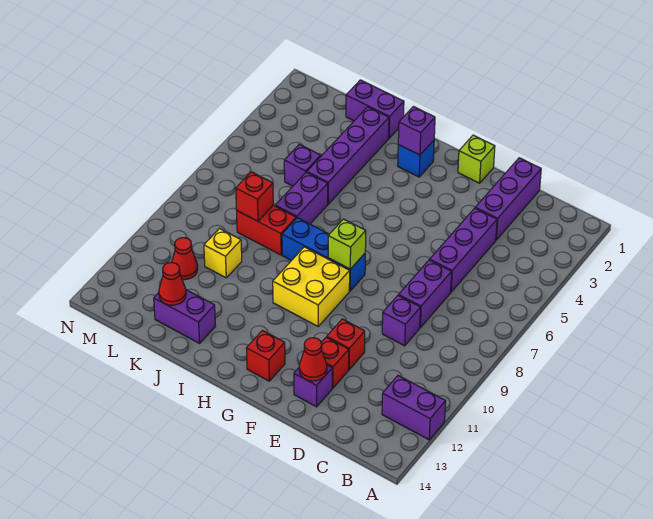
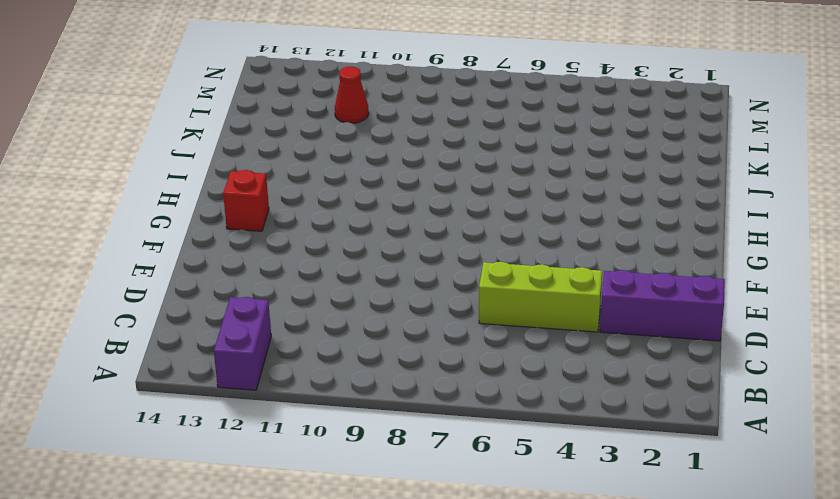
lime 1x3 brick [479,262,602,332] -> purple 1x3 brick [430,208,497,292]
none -> purple 1x2 brick [399,260,452,327]
none -> purple 1x1 brick [382,296,420,346]
none -> red 1x1 brick [327,319,365,370]

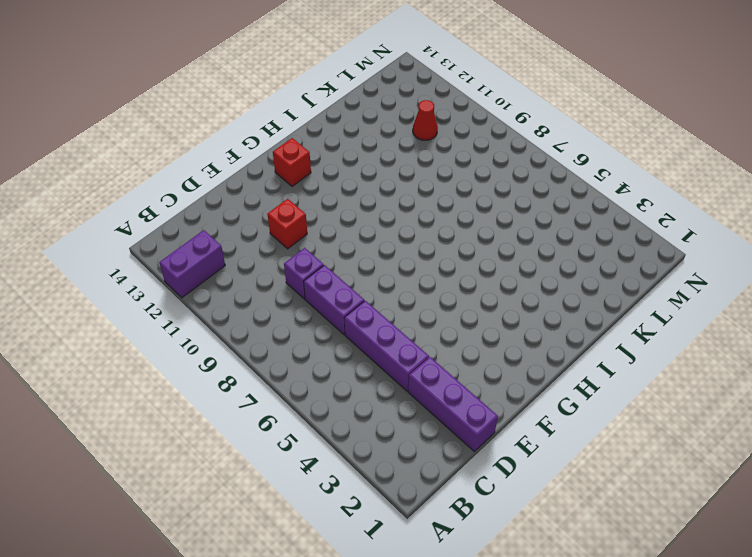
none -> red 1x1 brick [321,337,349,388]
none -> purple 1x1 brick [294,365,332,407]
none -> lime 1x1 brick [458,135,495,183]

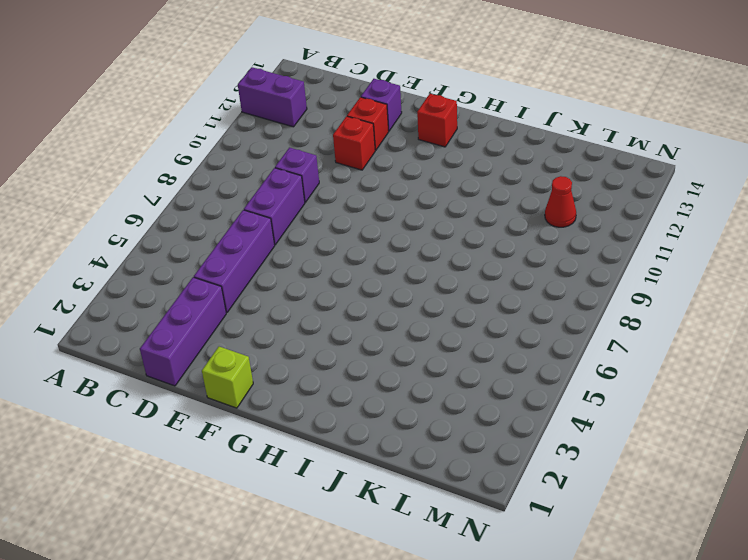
none -> blue 1x3 brick [282,218,365,291]
none -> yellow 2x2 brick [273,247,350,326]
none -> blue 1x1 brick [398,140,434,177]

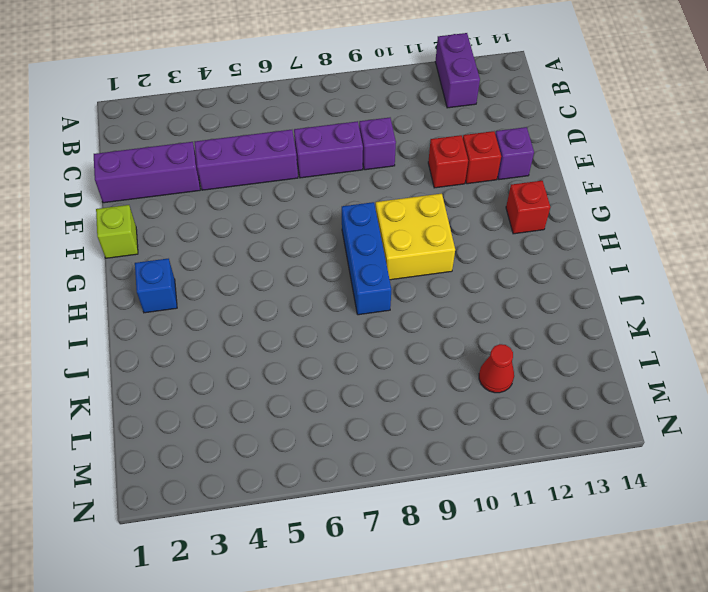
none -> purple 1x2 brick [346,80,404,138]
none -> purple 1x4 brick [307,107,389,204]
none -> purple 1x2 brick [275,172,328,224]

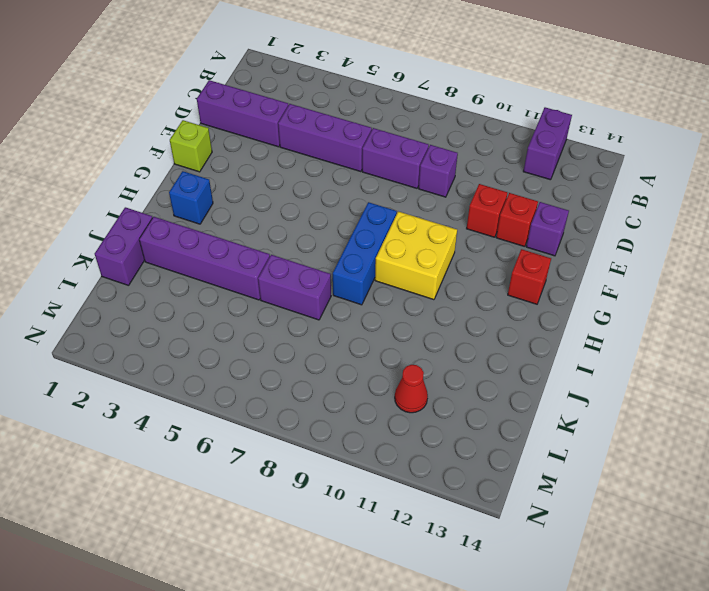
none -> red 1x2 brick [237,205,296,255]
none -> purple 1x2 brick [154,290,216,343]
none -> purple 1x1 brick [284,144,321,186]

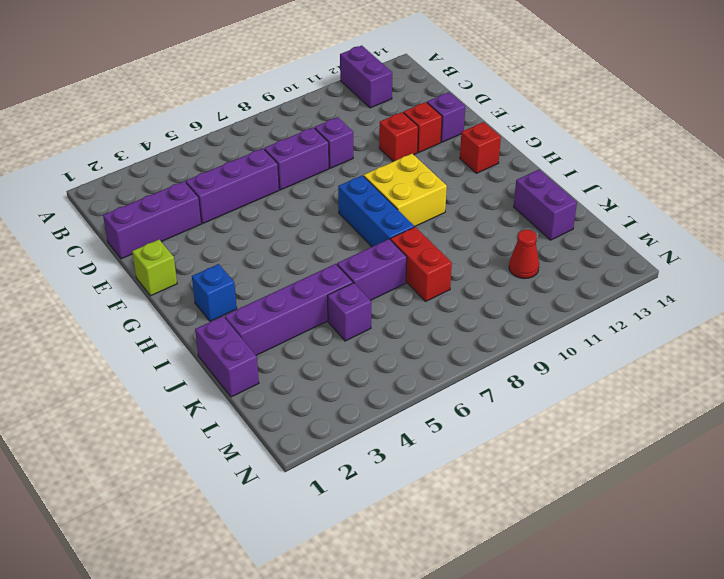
none -> yellow 1x1 brick [204,229,242,278]
none -> red 1x1 cone [299,338,327,381]
none -> lime 1x1 brick [328,219,366,269]

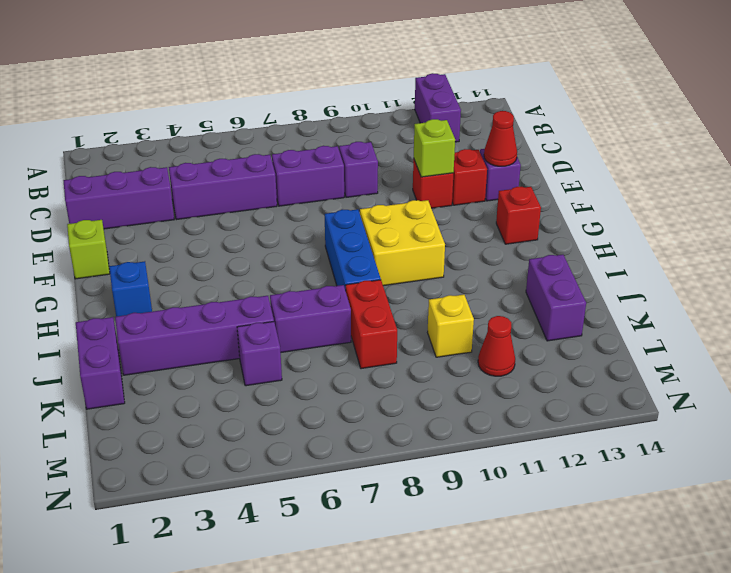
lime 1x1 brick [414,119,455,177] -> lime 1x1 brick moved to [328,219,366,269]
none -> purple 1x1 brick [398,107,435,155]
none -> red 1x1 brick [236,172,273,221]
none -> red 1x1 cone [159,263,186,305]

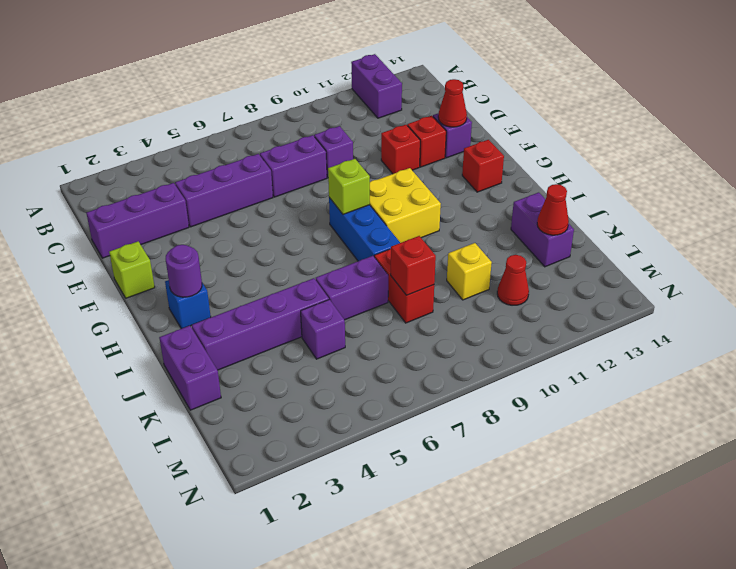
purple 1x1 round brick [166,245,202,297] -> purple 1x1 brick [398,107,435,155]

